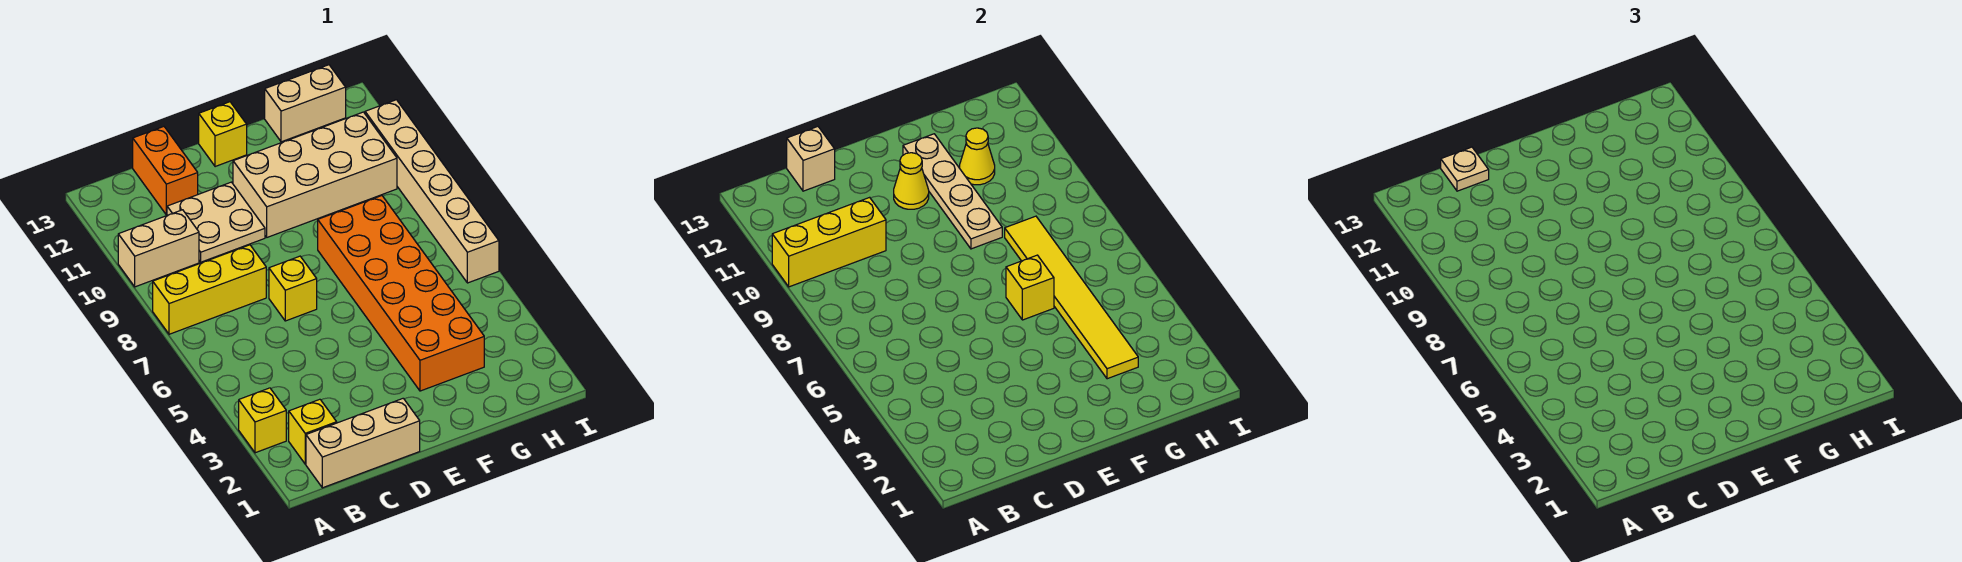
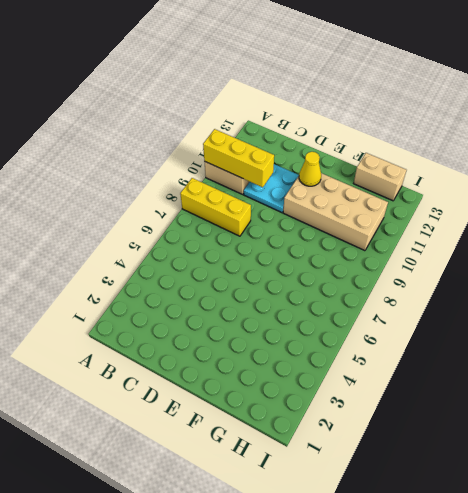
cyan 2x2 plate [244,164,299,213] -> tan 2x2 plate [167,182,265,262]
none -> yellow 1x1 brick [239,388,286,453]
none -> tan 1x3 brick [306,398,420,488]
none -> yellow 1x1 brick [289,399,337,464]

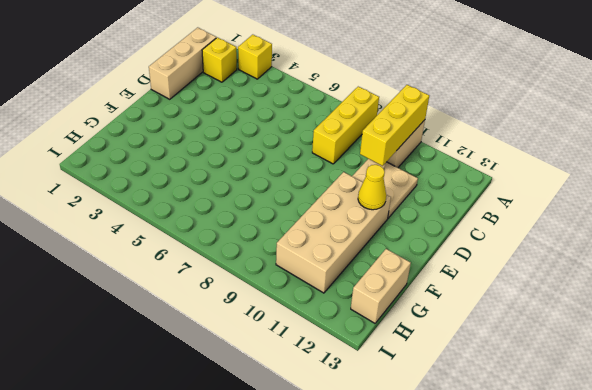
none -> orange 1x2 brick [133,127,198,215]
none -> yellow 1x1 brick [269,256,317,321]
none -> yellow 1x1 brick [199,102,247,167]

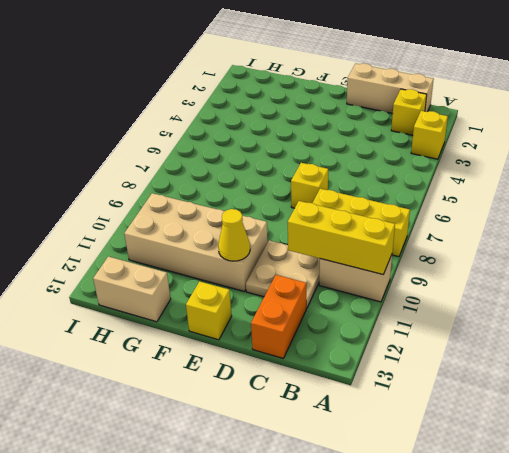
none -> orange 2x6 brick [318,196,484,391]
none -> tan 1x6 brick [365,100,499,283]
none -> tan 1x1 brick [787,127,835,191]

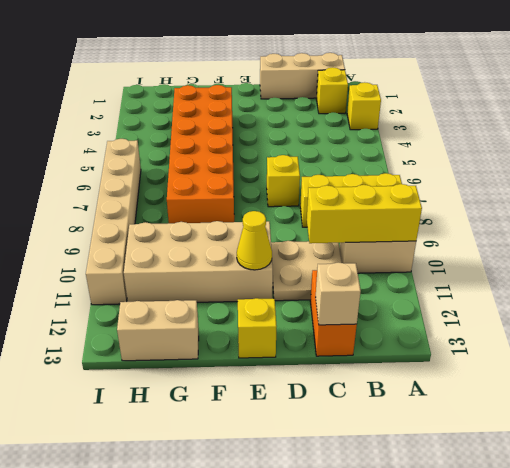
none -> yellow 1x1 brick [1006,255,1054,320]
none -> tan 1x4 plate [903,134,1002,249]
none -> yellow 1x6 tile [1005,216,1138,379]

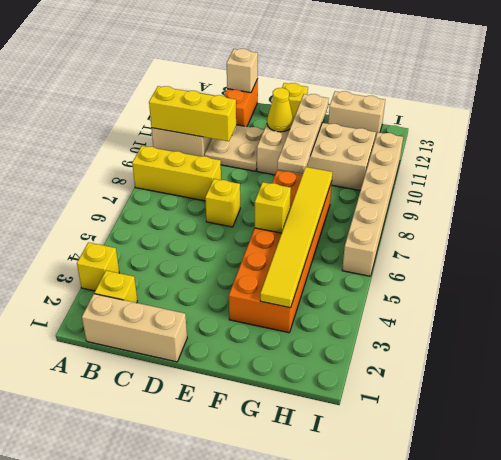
none -> yellow 1x1 cone [960,128,995,185]
none -> tan 1x1 plate [1441,147,1489,191]

